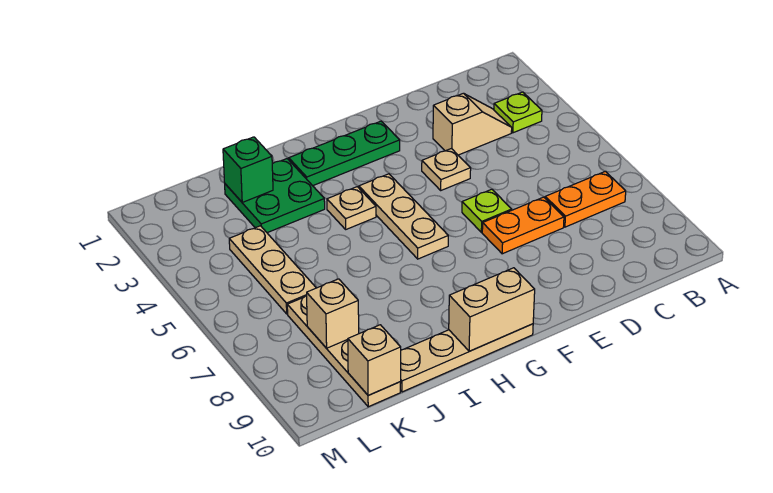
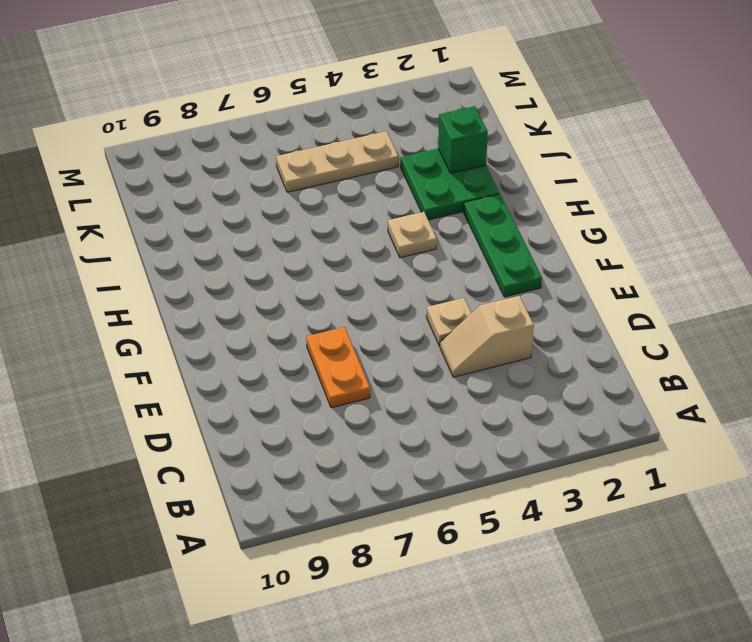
tan 1x2 slope [440,296,534,377] -> tan 1x2 slope turned to [433,93,512,155]
none -> lime 1x1 plate [494,92,542,133]
none -> orange 1x2 plate [545,171,626,227]
none -> lime 1x1 plate [462,189,512,232]

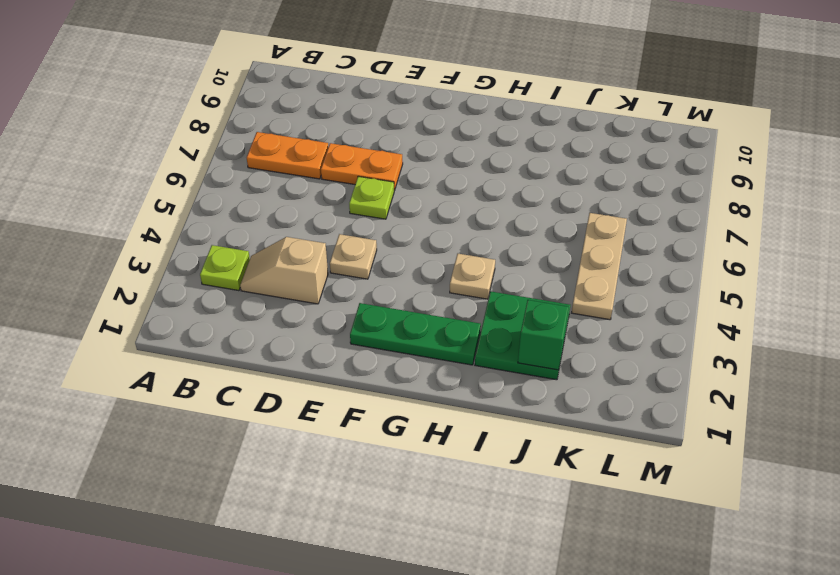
none -> tan 1x3 plate [359,174,448,259]
none -> tan 1x4 plate [400,324,533,392]
none -> tan 1x4 plate [287,296,401,407]

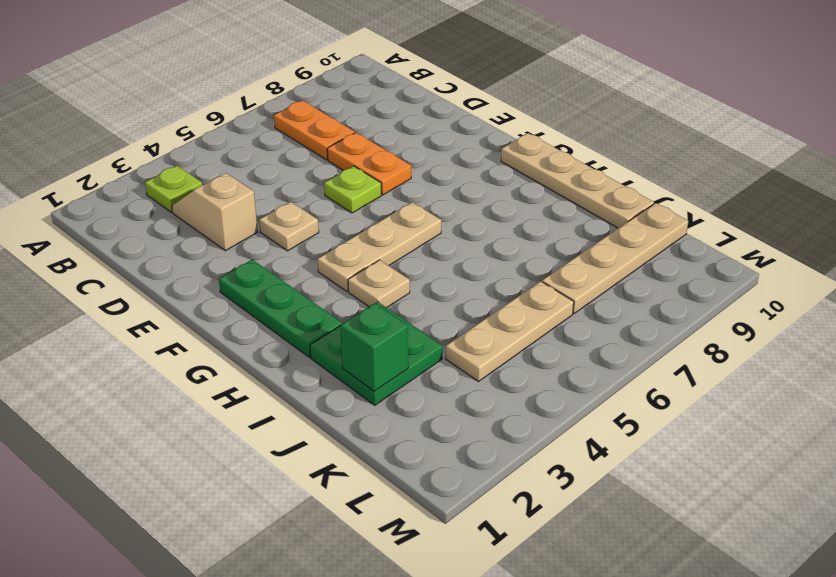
none -> tan 1x2 brick [449,268,535,351]
none -> tan 1x1 brick [307,279,359,348]
none -> tan 1x1 brick [348,325,401,395]

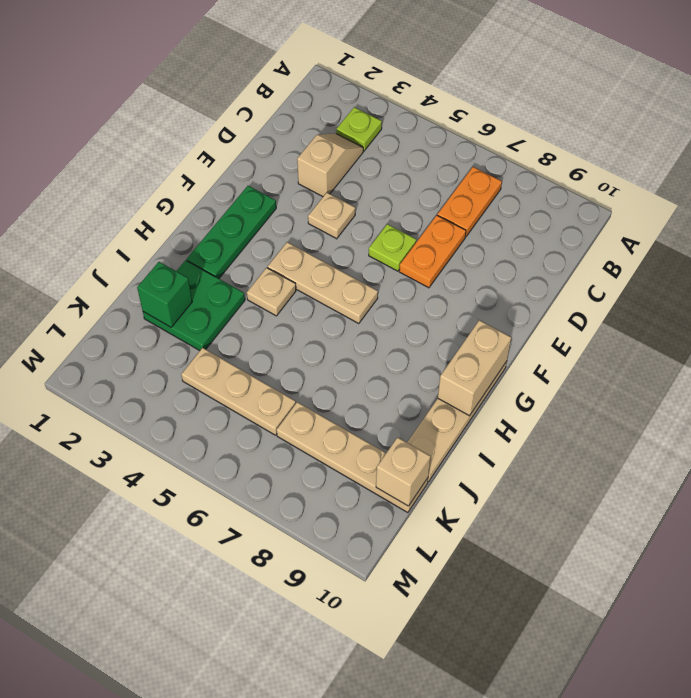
none -> tan 1x1 brick [307,279,359,348]

